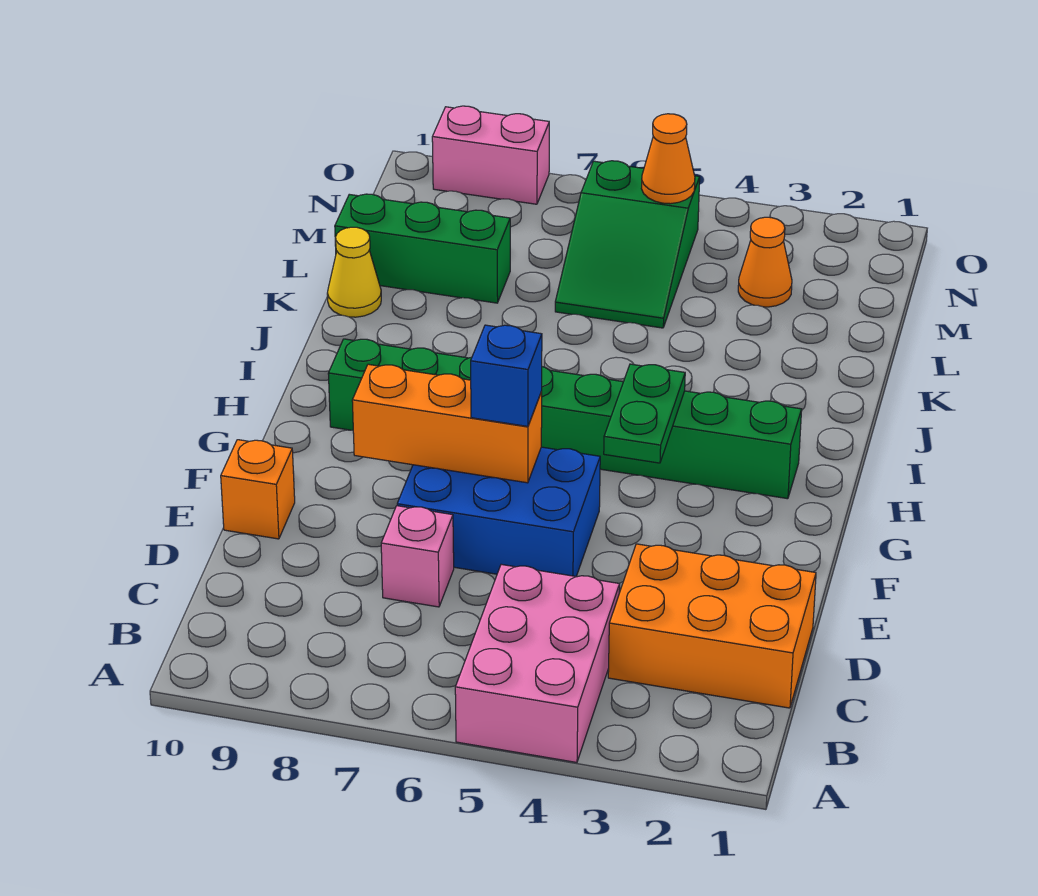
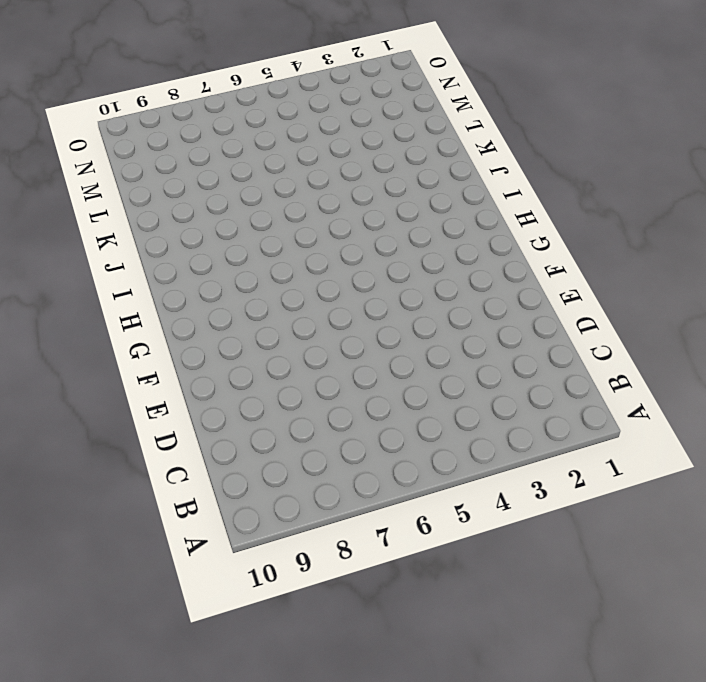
none -> pink 2x3 brick [455,564,620,762]
none -> orange 2x3 brick [608,544,816,708]
none -> pink 1x1 brick [381,506,454,607]

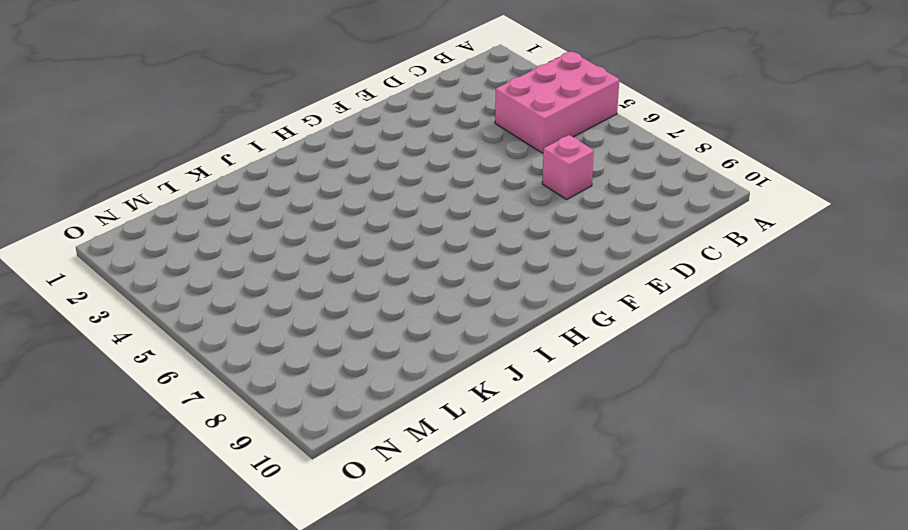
none -> orange 2x3 brick [608,544,816,708]
none -> blue 2x3 brick [397,447,600,576]
none -> orange 1x1 brick [221,440,295,539]

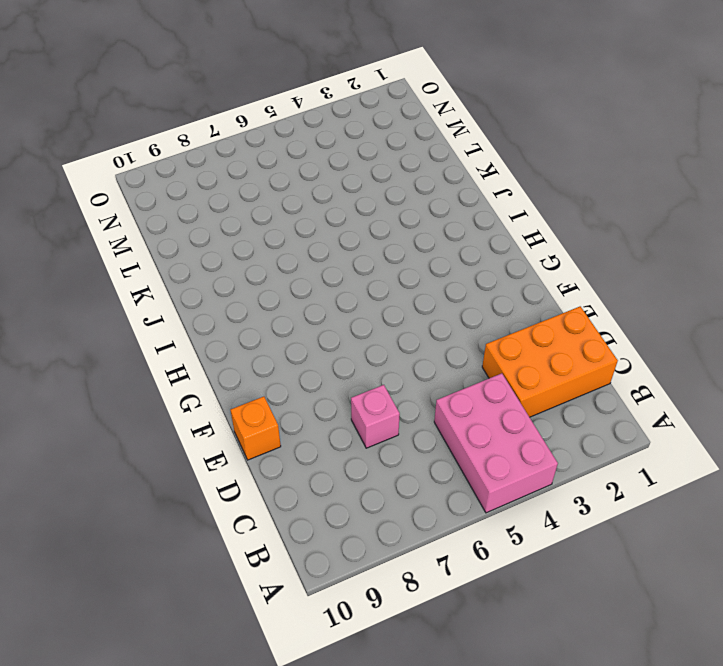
none -> blue 2x3 brick [397,447,600,576]
none -> green 1x8 brick [328,339,802,499]
none -> yellow 1x1 cone [327,227,381,317]

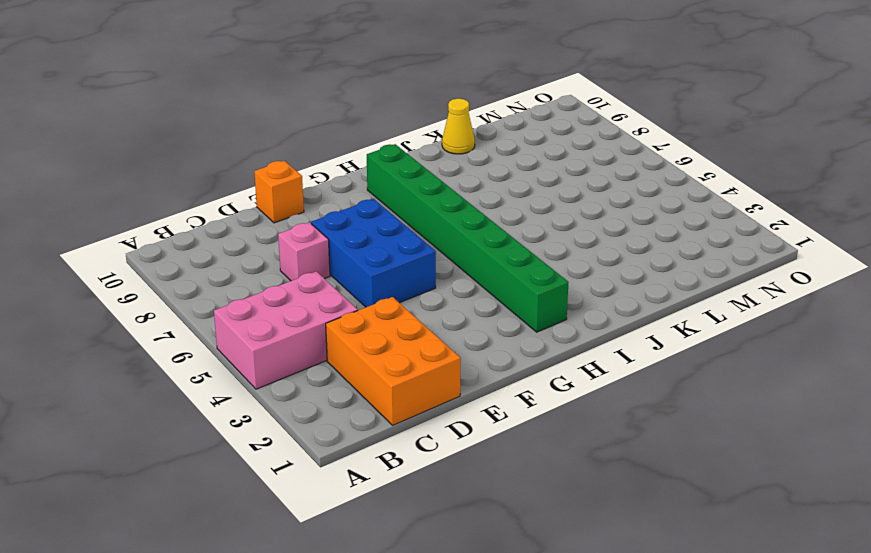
none -> green 2x3 slope [555,161,700,328]
none -> green 1x3 brick [335,194,510,303]
none -> orange 1x1 cone [738,217,792,307]

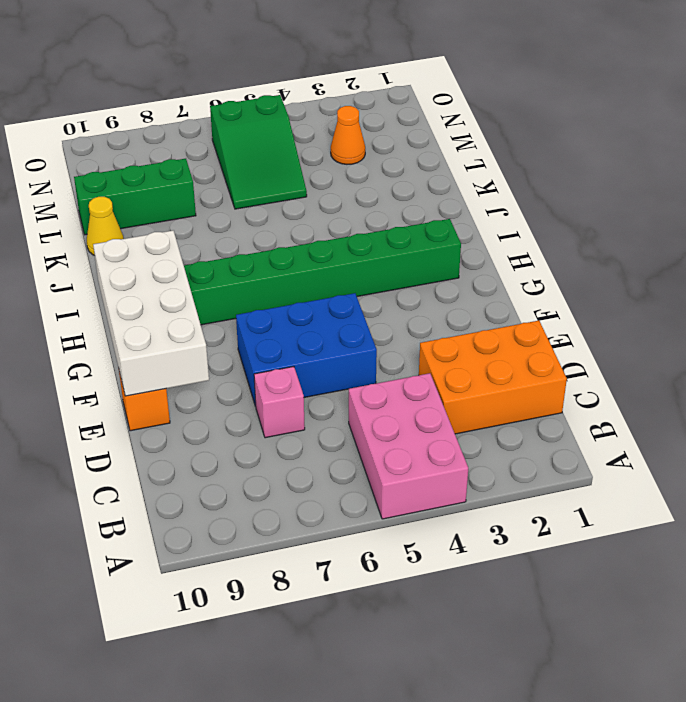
white 2x4 brick [93,231,209,396] -> none
none -> pink 1x2 brick [432,106,549,204]
none -> orange 1x3 brick [352,364,542,483]
none -> green 1x2 plate [604,364,685,463]

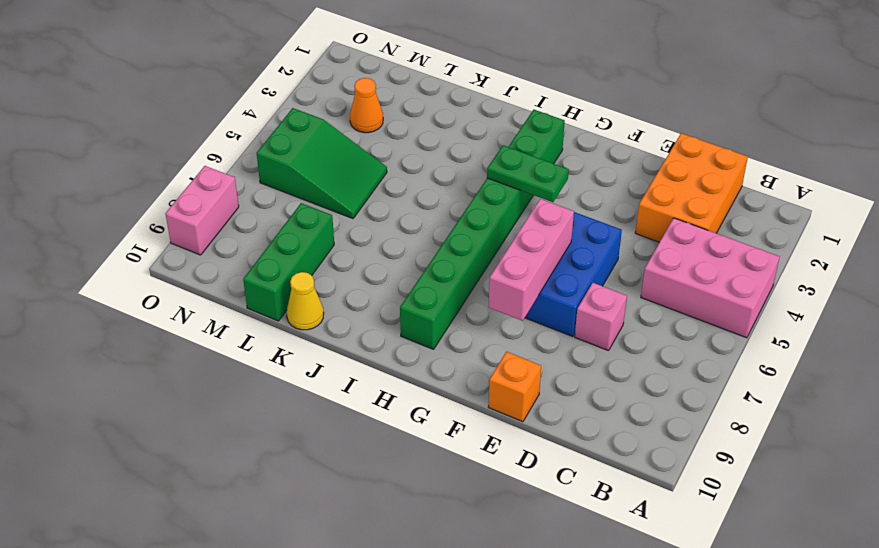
pink 1x3 brick [489,199,574,321] -> orange 1x3 brick [352,364,542,483]
none -> orange 1x1 cone [642,114,695,204]
none -> blue 1x1 brick [471,325,542,426]

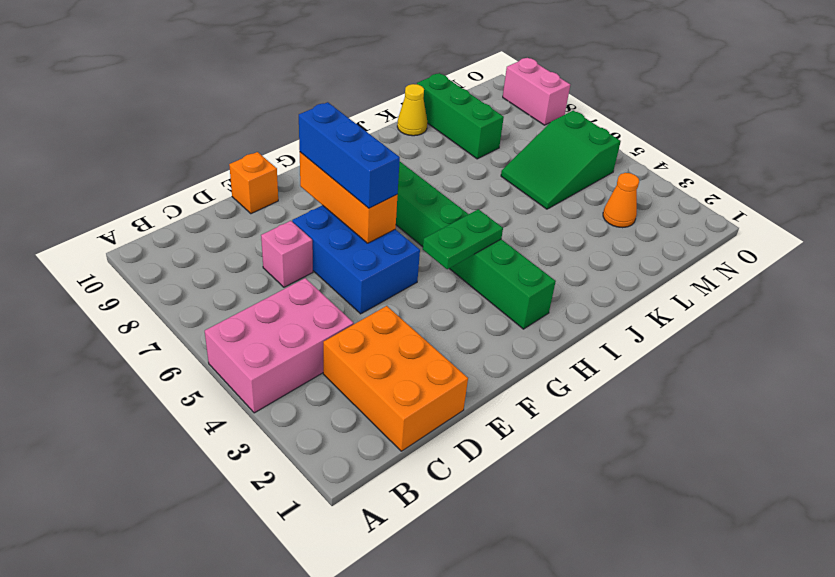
blue 1x3 brick [299,102,400,208] -> blue 1x1 brick [471,325,542,426]
none -> orange 1x1 cone [642,114,695,204]

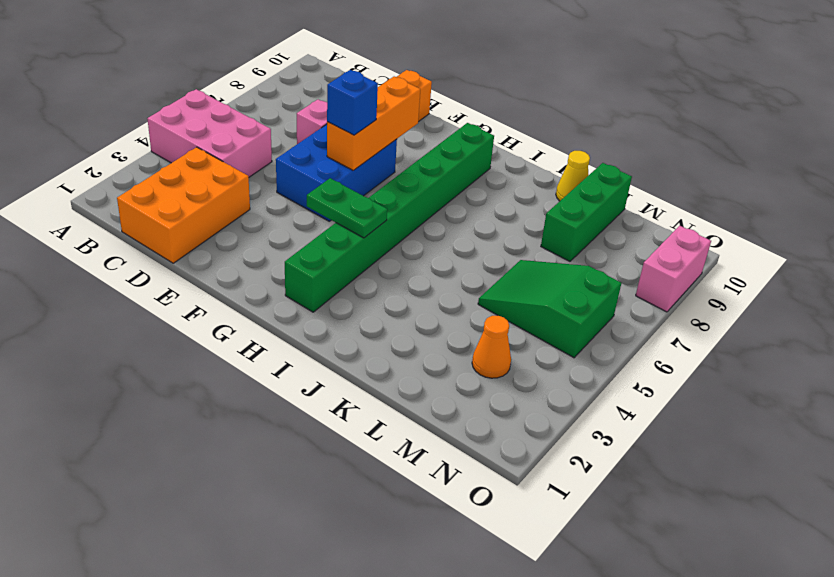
none -> orange 1x1 cone [642,114,695,204]

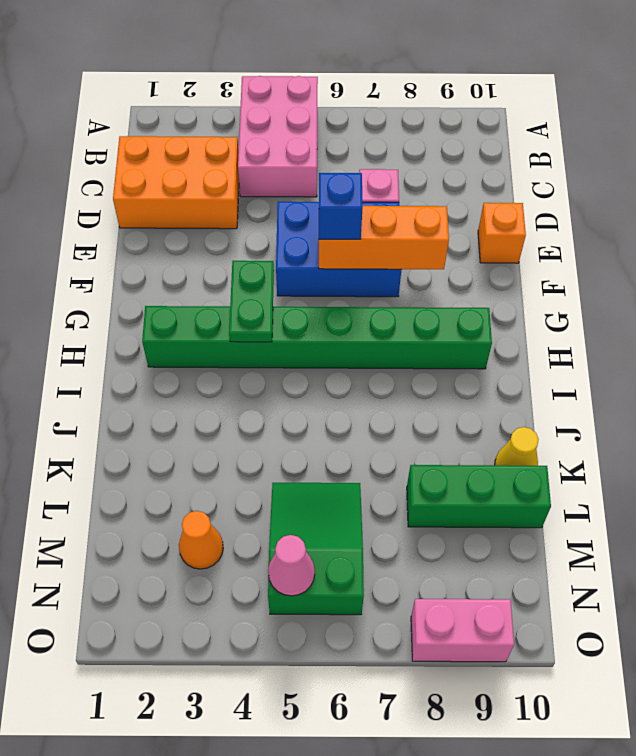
pink 1x1 cone [268,535,315,596] -> orange 1x1 cone [642,114,695,204]

